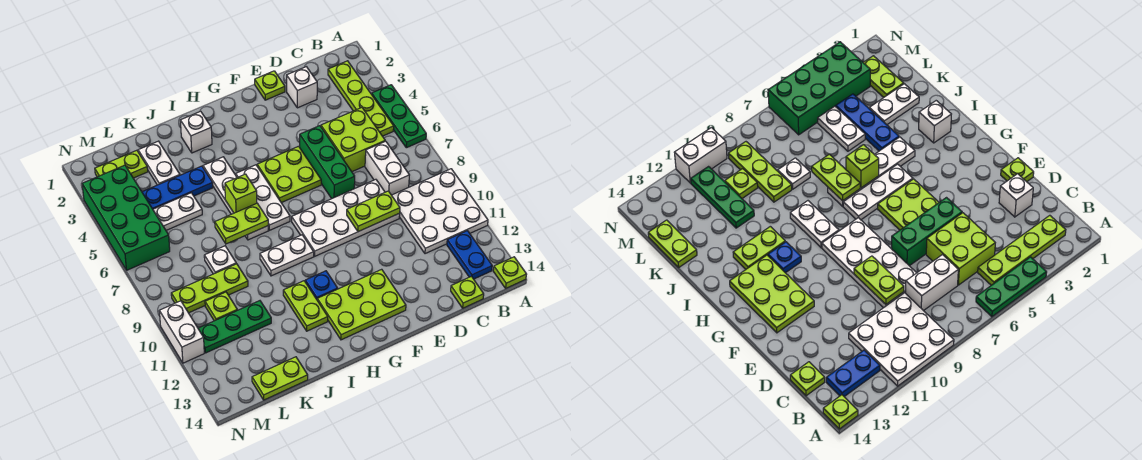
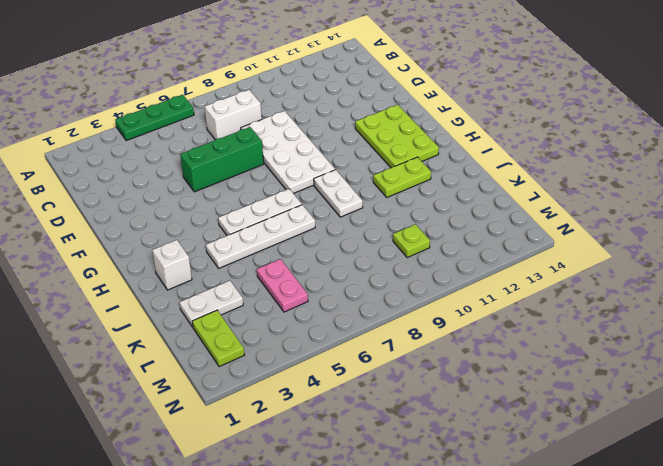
pink 1x2 plate [257,259,308,312] -> white 1x2 plate [153,193,202,230]
none -> white 3x3 plate [392,169,488,254]
none -> lime 1x1 plate [493,257,527,288]
none -> lime 1x4 plate [328,61,394,136]
none -> blue 1x2 plate [447,231,492,279]

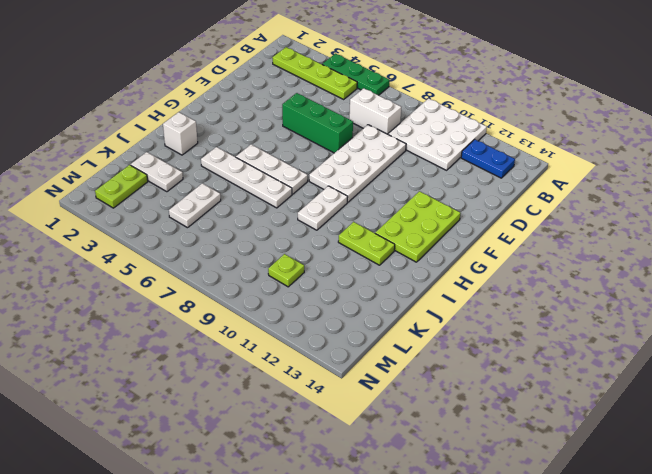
none -> lime 1x1 plate [493,257,527,288]
none -> lime 2x2 brick [321,108,385,172]
none -> lime 1x1 plate [451,276,484,308]
none -> white 1x1 brick [287,67,317,108]

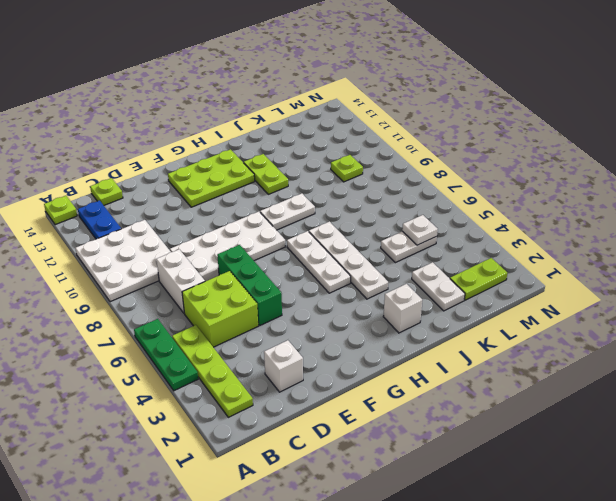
white 1x1 plate [402,215,438,245] -> white 1x1 plate moved to [204,246,236,274]
none -> lime 1x1 plate [255,71,285,100]
none -> lime 2x2 plate [257,146,321,203]
none -> blue 1x1 plate [305,271,338,299]
none -> blue 1x3 plate [142,166,213,209]

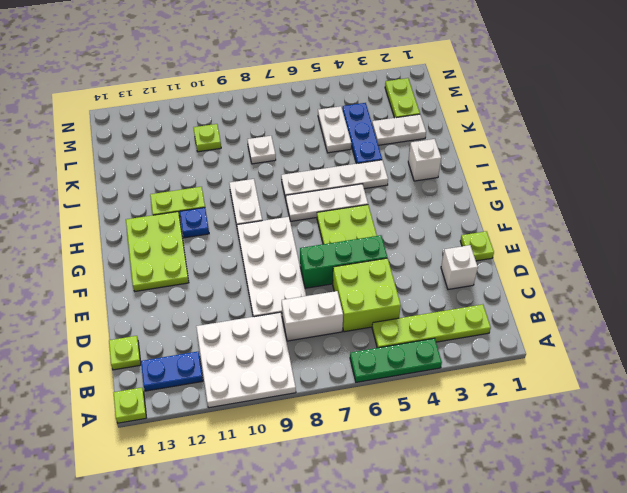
none -> lime 1x3 plate [171,264,248,313]
none -> green 1x3 plate [198,301,271,353]
none -> lime 1x2 plate [252,357,308,400]
none -> green 2x4 brick [82,165,170,270]

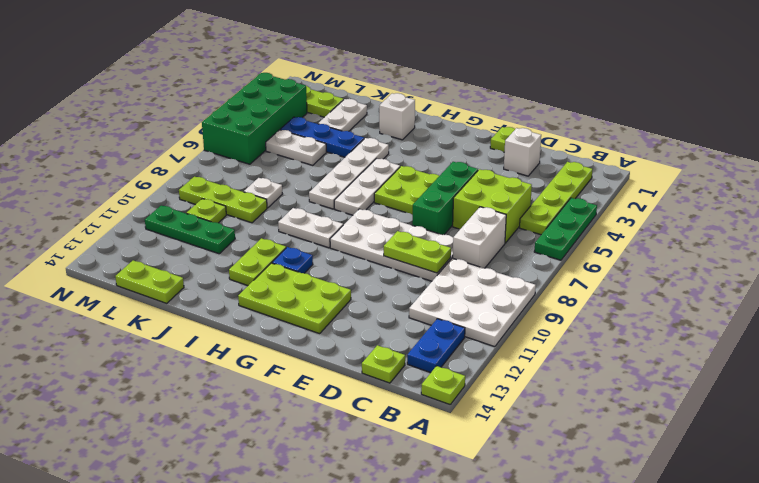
none -> white 1x2 brick [159,301,204,363]
none -> lime 1x1 brick [225,174,257,213]
none -> lime 1x2 plate [215,203,268,244]

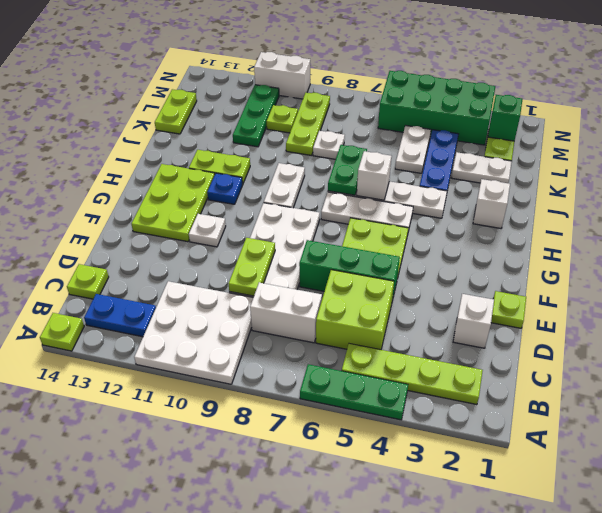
white 1x1 plate [189,214,226,247] -> none
white 1x1 brick [357,151,392,200] -> lime 1x1 brick [225,174,257,213]
green 1x2 plate [328,145,367,195] -> lime 1x2 plate [215,203,268,244]
green 1x1 brick [488,95,523,141] -> none

